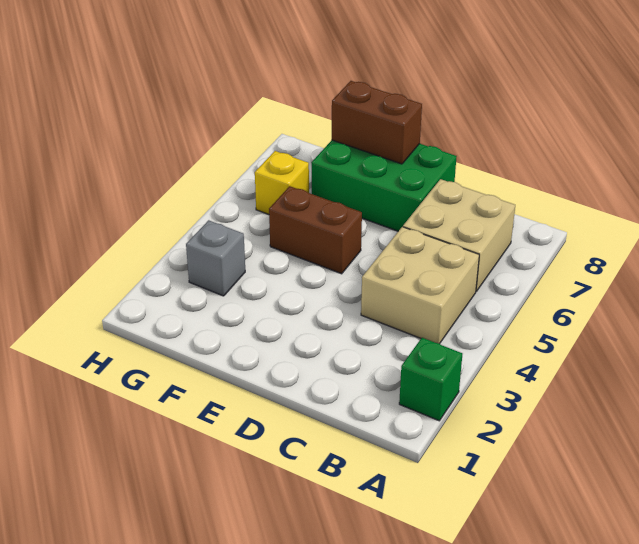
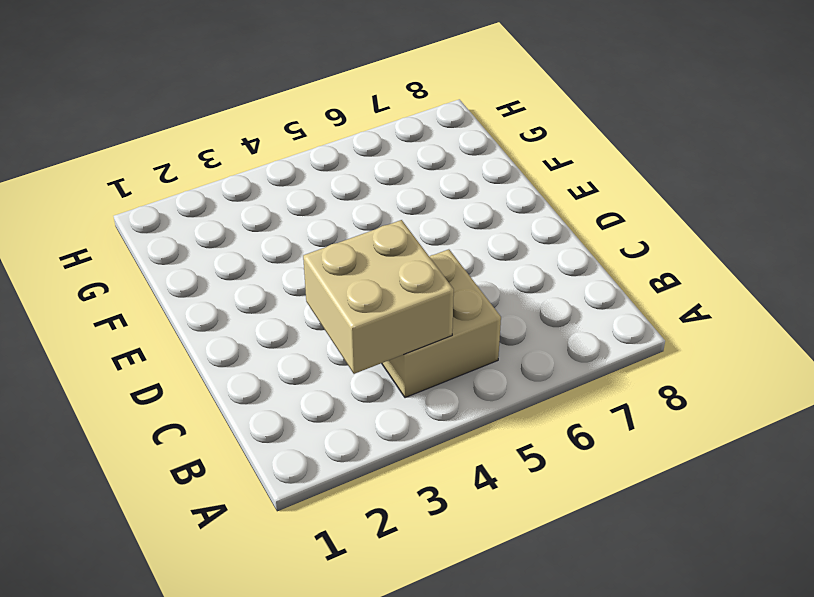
tan 2x2 brick [303,220,454,374] -> tan 2x2 brick moved to [403,179,515,291]
none -> green 1x1 brick [399,338,462,421]
none -> green 2x3 brick [311,140,457,231]

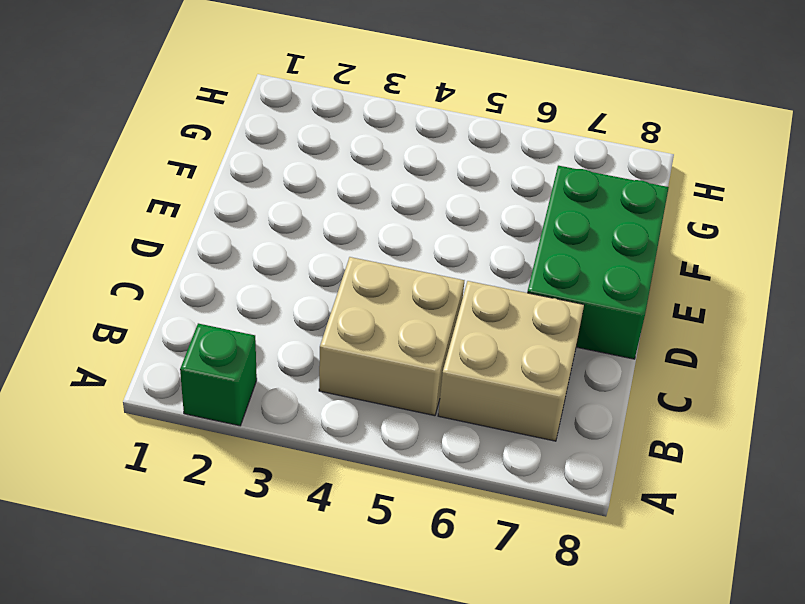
none -> brown 1x2 brick [269,186,362,274]
none -> grey 1x1 brick [186,220,245,296]

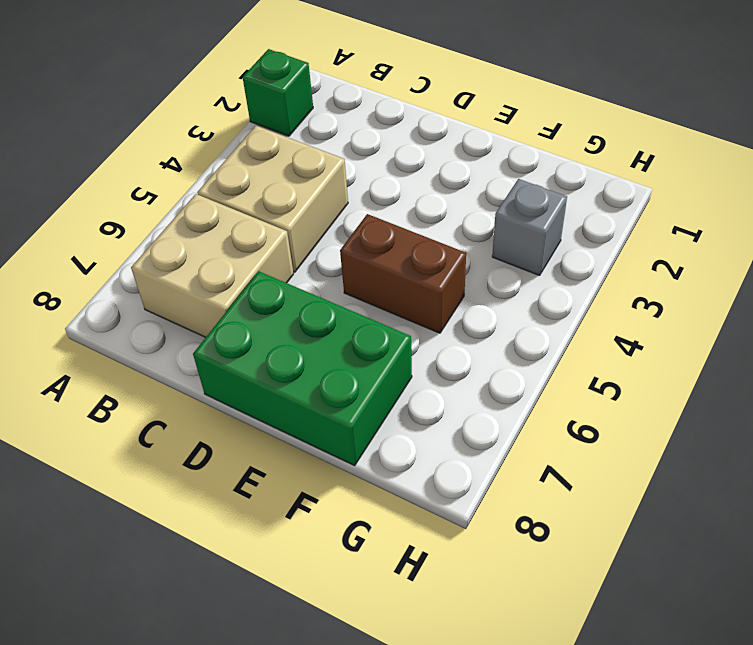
none -> yellow 1x1 brick [255,151,309,214]
none -> brown 1x2 brick [332,81,422,164]

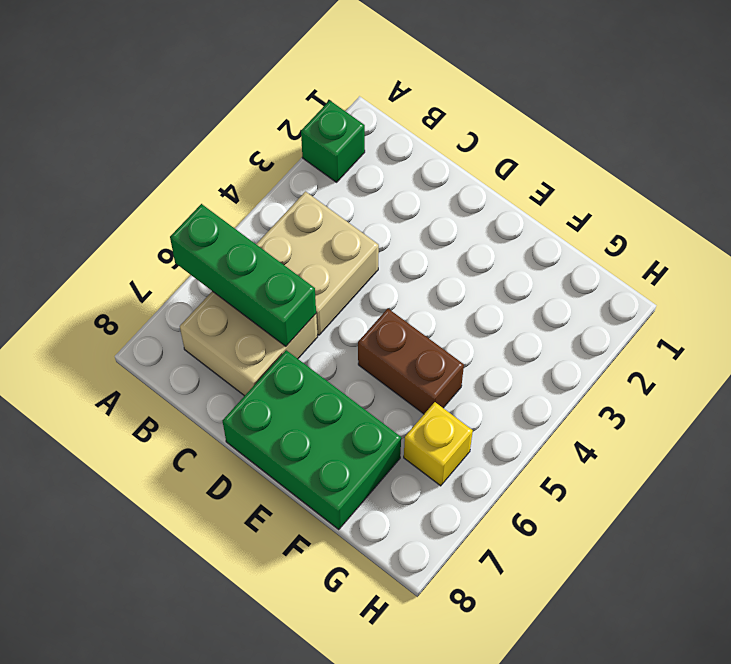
green 1x3 brick [170,204,316,346] -> none
none -> grey 1x1 brick [186,220,245,296]
none -> brown 1x2 brick [332,81,422,164]

